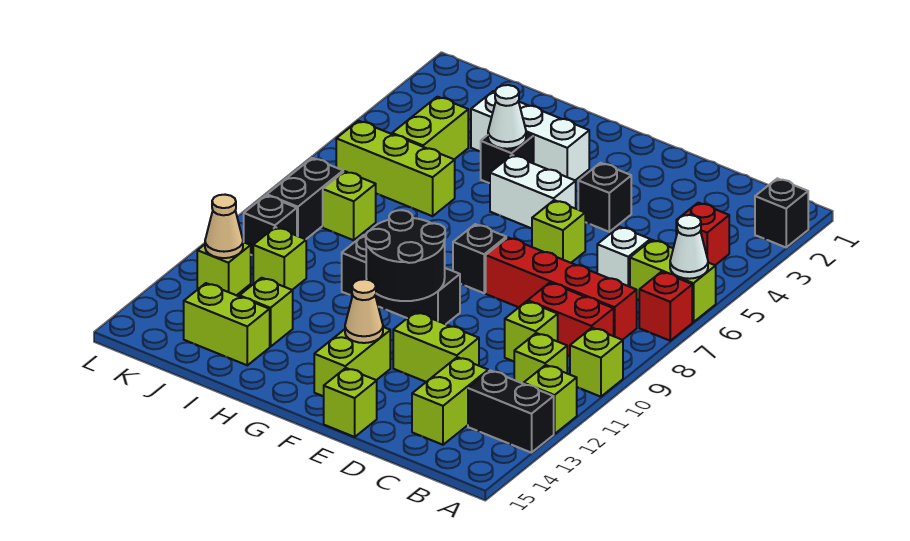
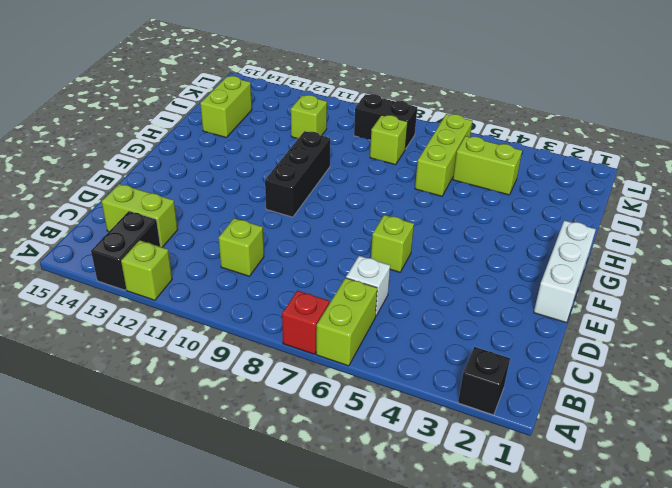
white 1x3 brick [534,220,596,323] -> white 1x3 brick moved to [471,91,589,180]
none -> lime 1x1 brick [570,328,623,397]
none -> red 1x1 brick [676,203,729,265]
none -> red 1x4 brick [486,238,637,340]
none -> red 1x2 brick [528,283,614,356]

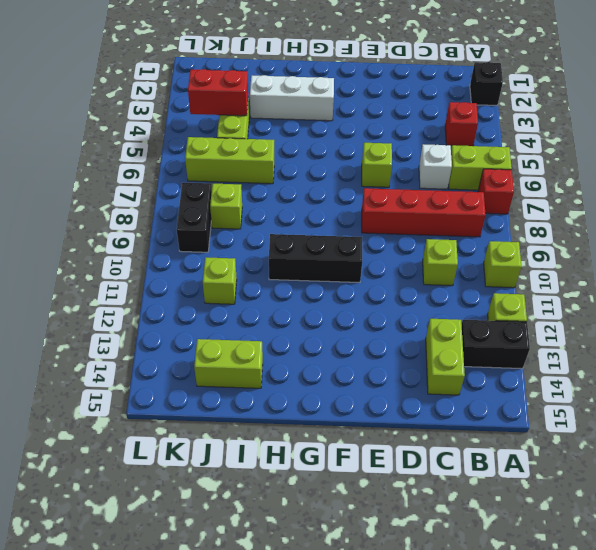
red 1x2 brick [188,69,248,116] -> red 1x2 brick moved to [528,283,614,356]
none -> lime 1x1 brick [514,333,568,384]
none -> lime 1x2 brick [393,312,479,382]
none -> black 1x1 brick [578,163,631,232]
none -> lime 1x1 brick [324,368,377,437]

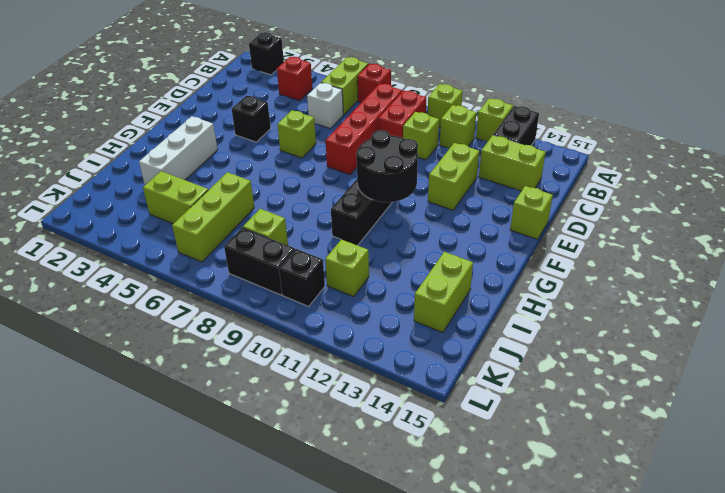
none -> white 1x2 brick [490,155,576,228]
none -> black 1x1 brick [453,224,506,293]
none -> lime 1x2 brick [314,327,390,396]
none -> black 1x1 brick [481,133,534,183]

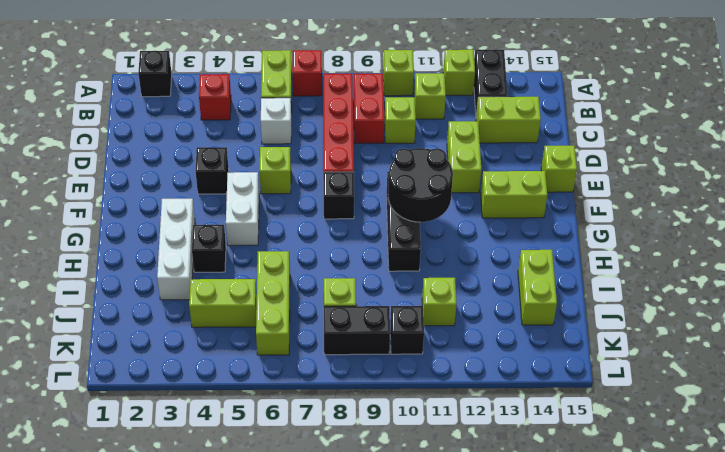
none -> lime 1x1 brick [240,278,293,347]
none -> lime 1x1 brick [197,242,251,295]
none -> white 1x1 cone [670,215,708,279]
none -> tan 1x1 cone [345,279,383,343]

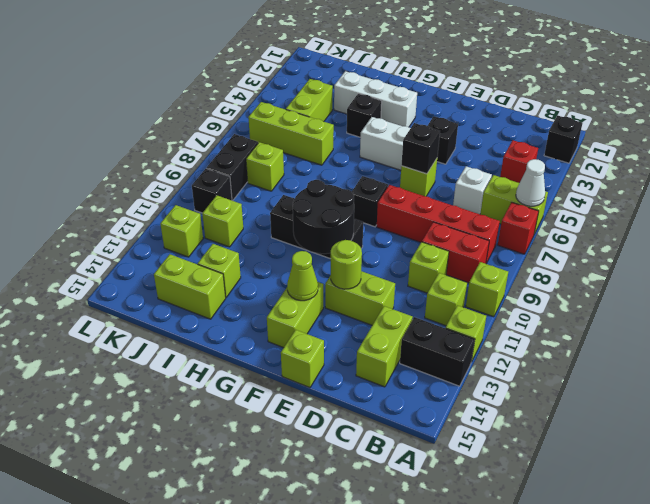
black 1x1 brick [401,123,440,174] -> none
lime 1x1 round brick [331,240,362,289] -> none
lime 1x1 cone [287,251,318,301] -> tan 1x1 cone [345,279,383,343]
none -> white 1x1 cone [488,85,526,149]
none -> tan 1x1 cone [205,195,243,258]

